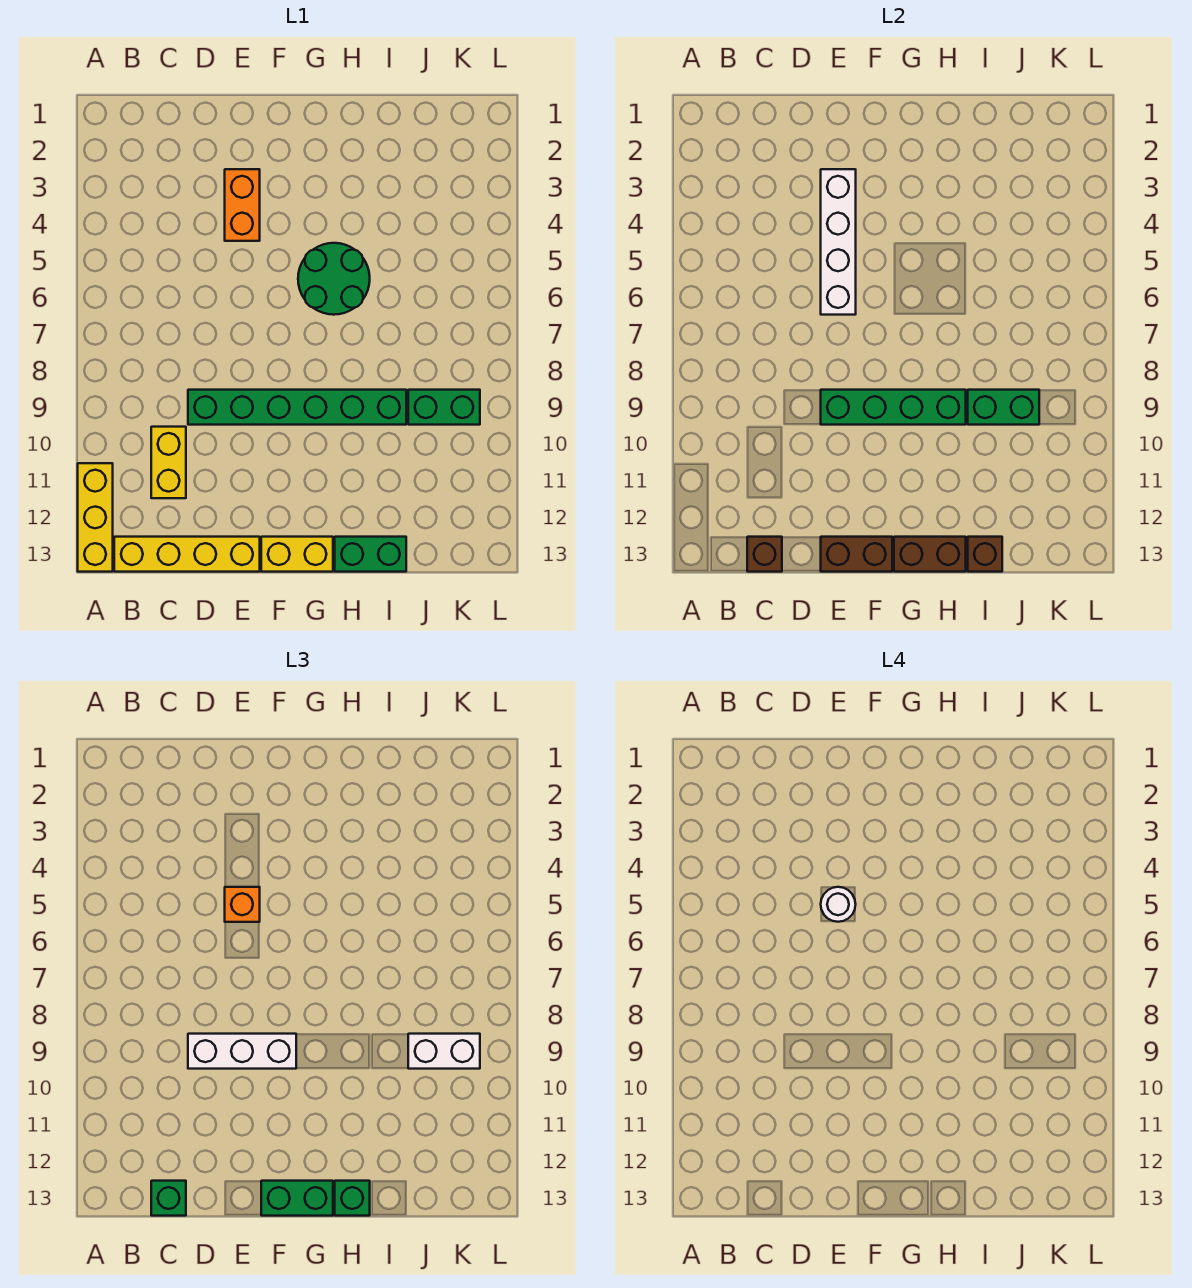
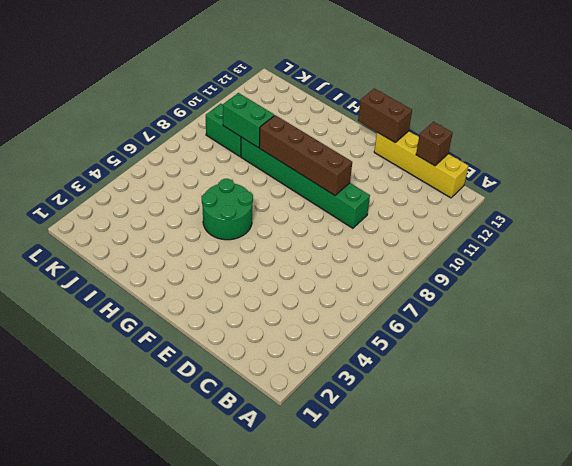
brown 1x4 brick [259,115,352,195] -> green 1x4 brick [821,390,966,425]
none -> yellow 1x3 brick [78,463,113,572]
none -> yellow 1x2 brick [151,427,186,498]
none -> orange 1x2 brick [225,169,260,241]

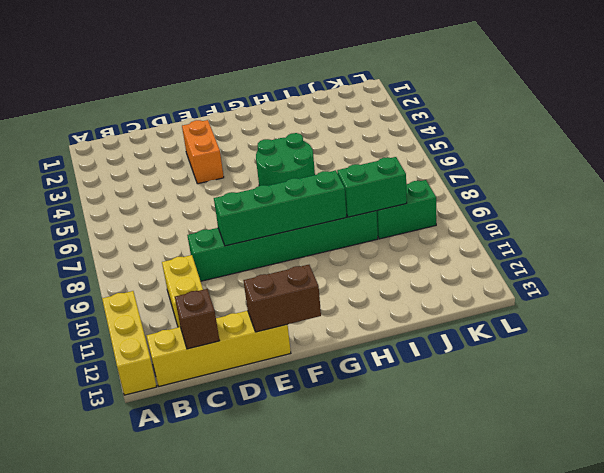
none -> yellow 1x2 brick [261,537,333,572]
none -> green 1x2 brick [335,537,406,572]
none -> white 1x4 brick [821,169,856,315]

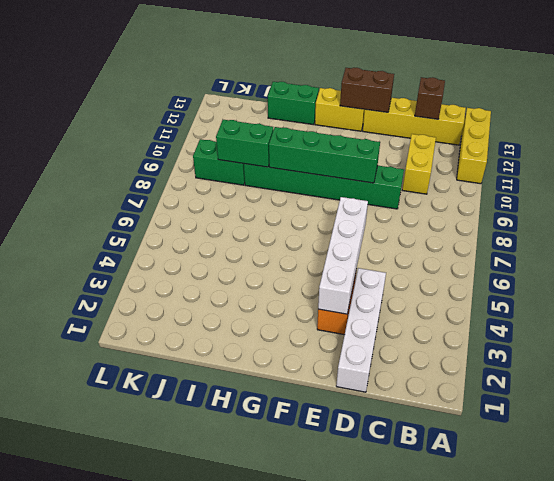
white 1x4 brick [336,268,386,392] -> none
none -> green 2x2 round brick [298,243,370,315]
none -> brown 1x2 brick [894,537,966,572]
none -> brown 1x1 brick [968,537,1002,572]

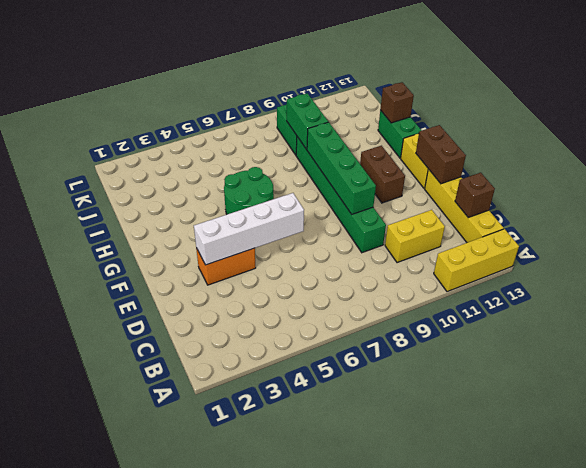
brown 1x2 brick [360,146,405,203] -> brown 1x2 brick moved to [894,537,966,572]
none -> green 1x1 brick [151,1181,186,1216]
none -> white 1x3 brick [188,1034,296,1069]
none -> orange 1x1 brick [225,887,260,922]

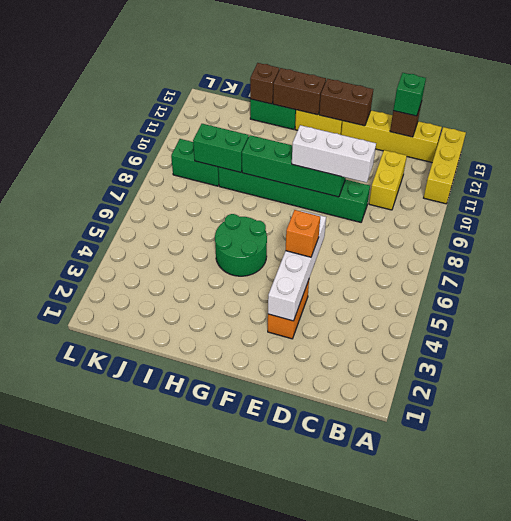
none -> green 1x2 brick [261,1181,333,1216]
none -> green 1x1 brick [335,1181,370,1216]
none -> white 1x2 brick [408,1034,480,1069]

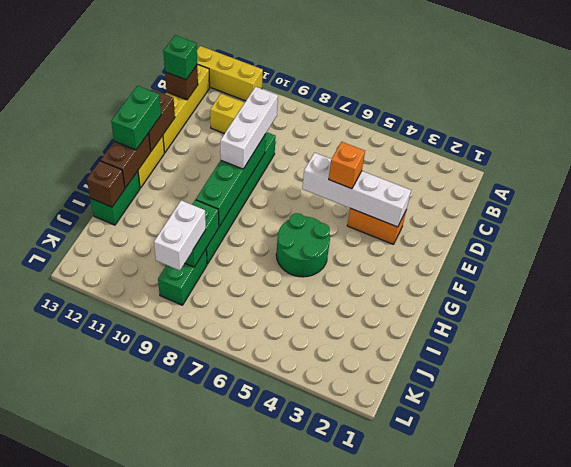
none -> green 1x1 brick [335,1181,370,1216]
none -> white 1x1 round brick [821,887,856,922]

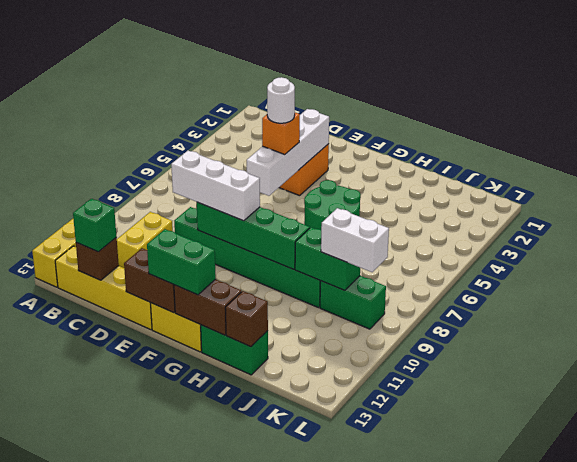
none -> green 1x1 brick [335,1181,370,1216]

